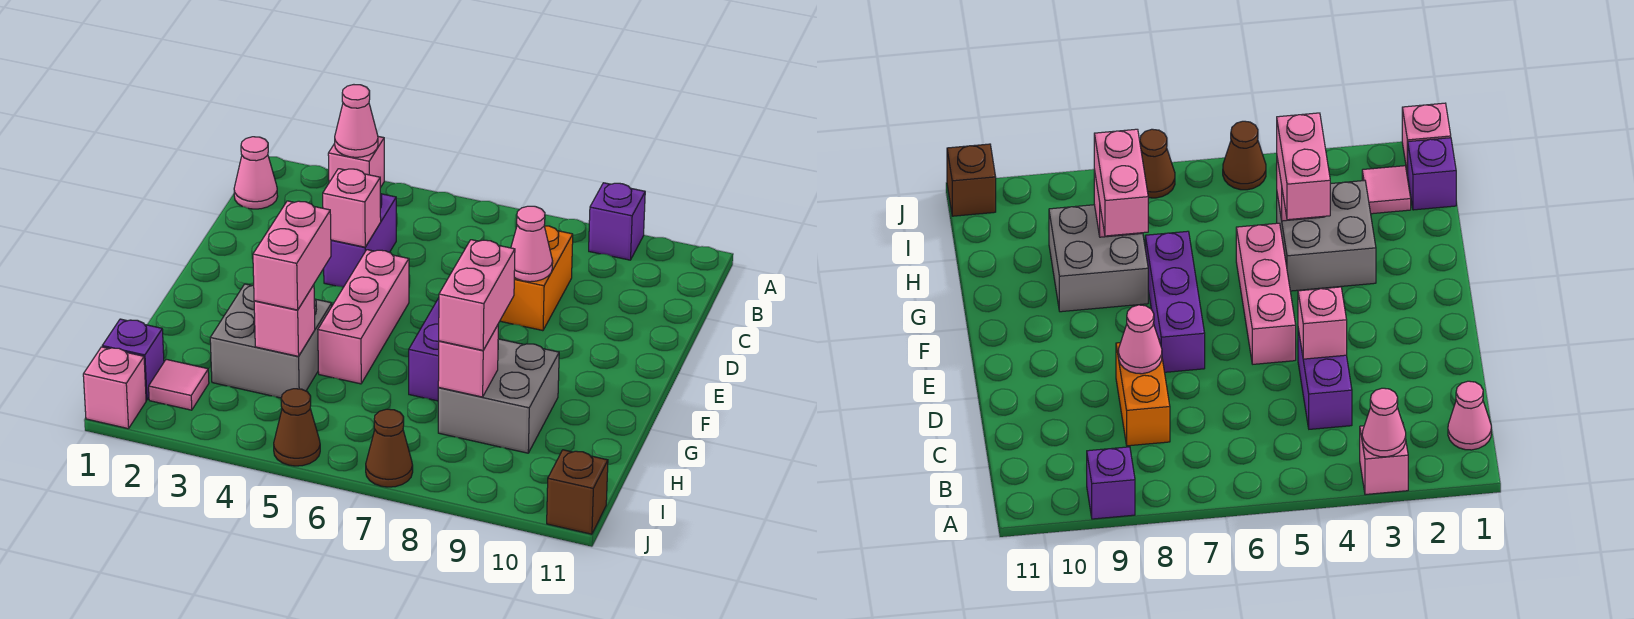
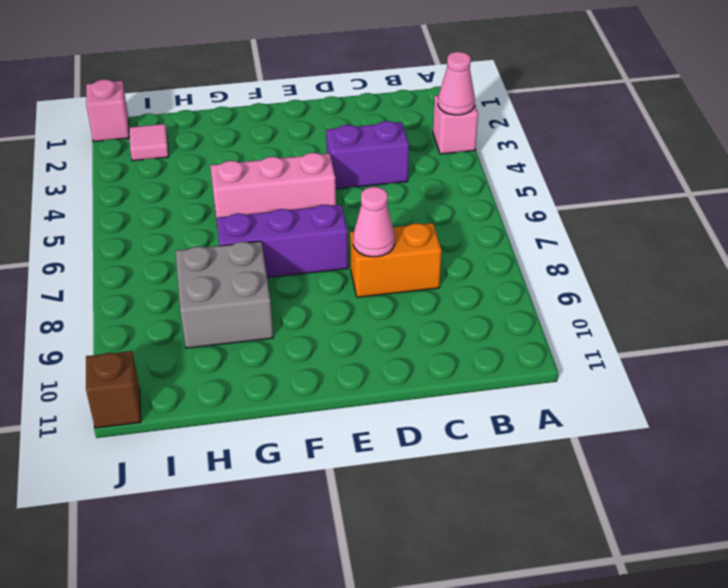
none -> purple 1x1 brick [589,183,645,260]
none -> pink 1x1 cone [234,137,278,209]
none -> grey 2x2 brick [210,284,332,398]

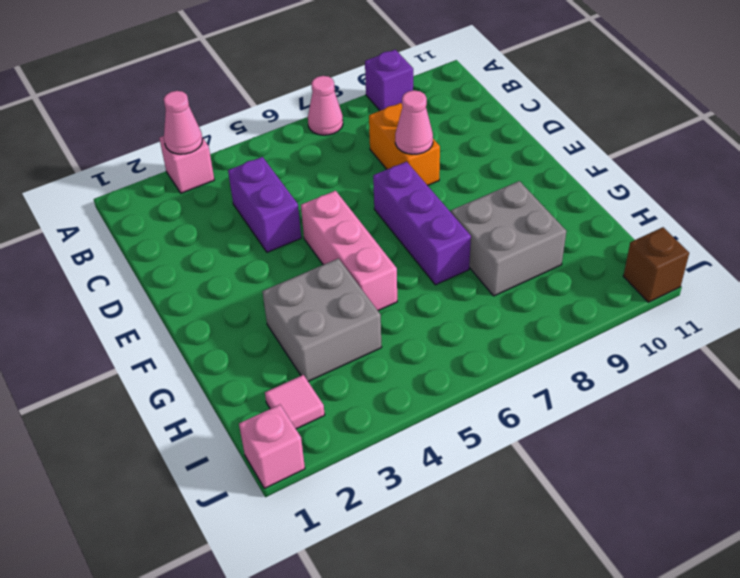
pink 1x1 cone [308,76,343,135] -> pink 1x1 cone moved to [234,137,278,209]
none -> purple 1x1 brick [102,319,164,400]
none -> brown 1x1 cone [274,389,320,466]
none -> brown 1x1 cone [366,409,413,487]

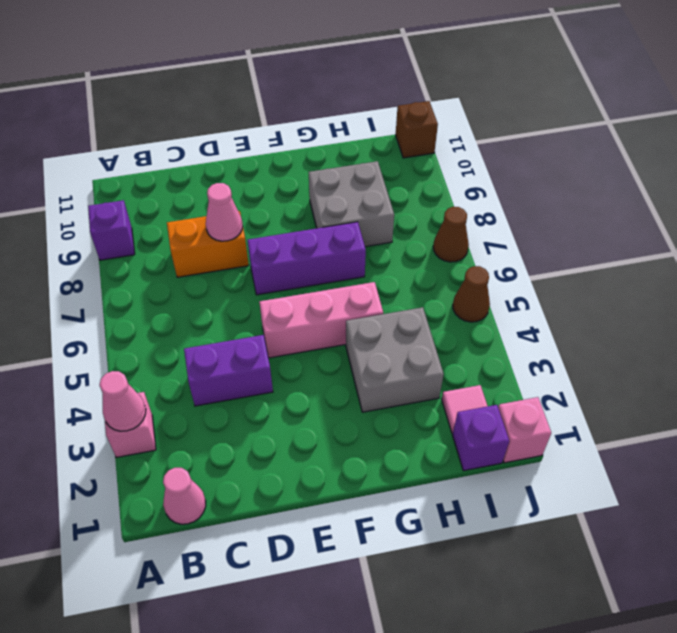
none -> pink 1x1 brick [323,169,381,247]
none -> pink 1x1 brick [254,285,315,356]
none -> pink 1x1 brick [438,325,498,397]

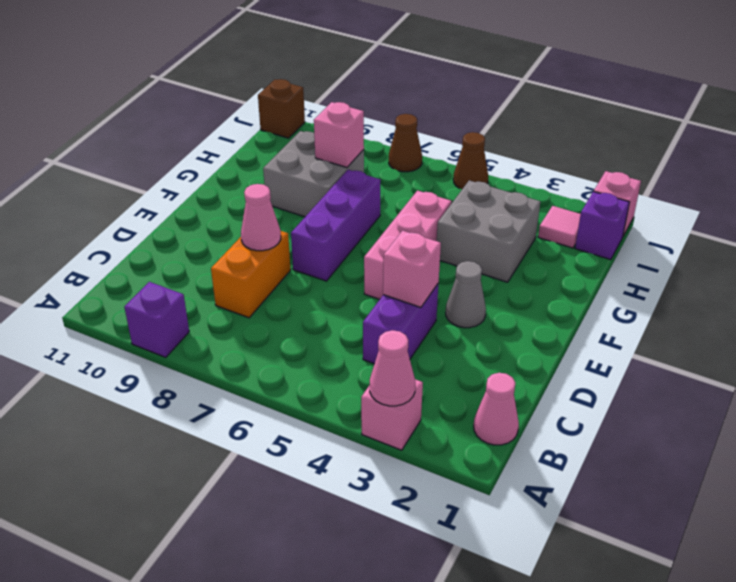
grey 1x1 cone [446,261,486,328] -> none
none -> pink 1x1 brick [254,285,315,356]
none -> pink 1x2 brick [253,201,331,310]
none -> pink 1x2 brick [439,240,515,350]

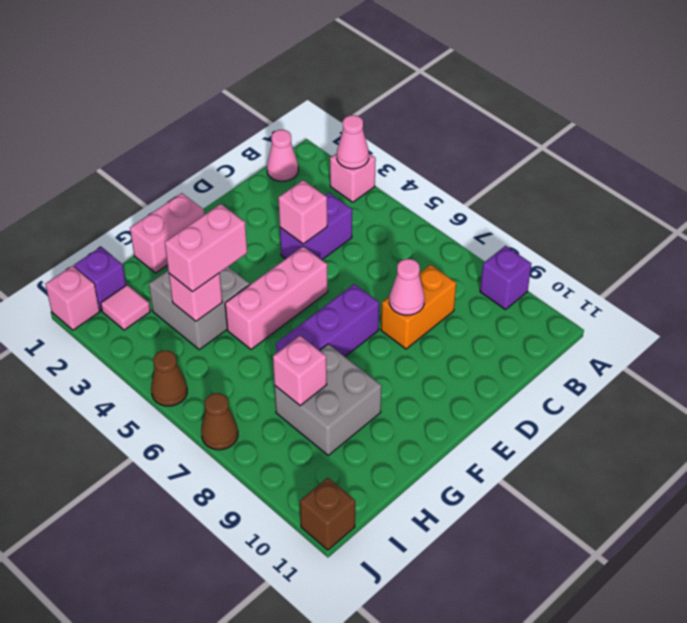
pink 1x2 brick [130,193,204,273] -> pink 1x2 brick moved to [439,240,515,350]

